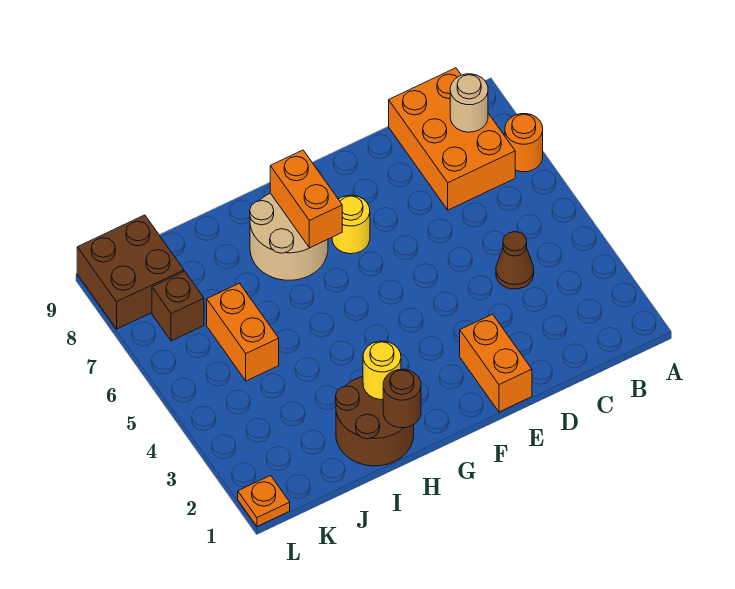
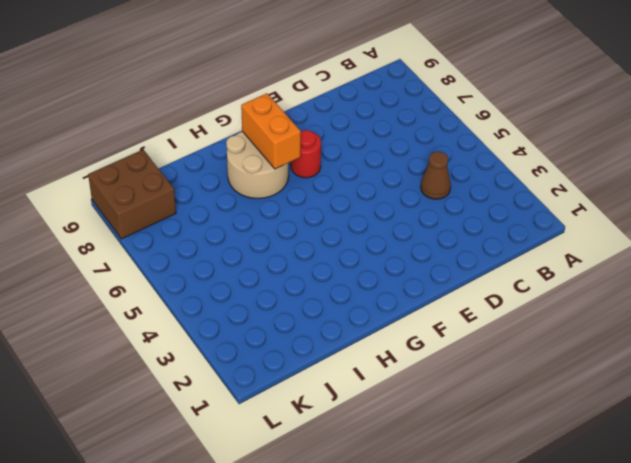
red 1x1 round brick [291,130,321,178] -> yellow 1x1 round brick [332,195,370,254]
none -> orange 1x1 round brick [505,114,543,172]
none -> orange 2x3 brick [389,68,515,210]
none -> orange 1x2 brick [460,314,532,412]

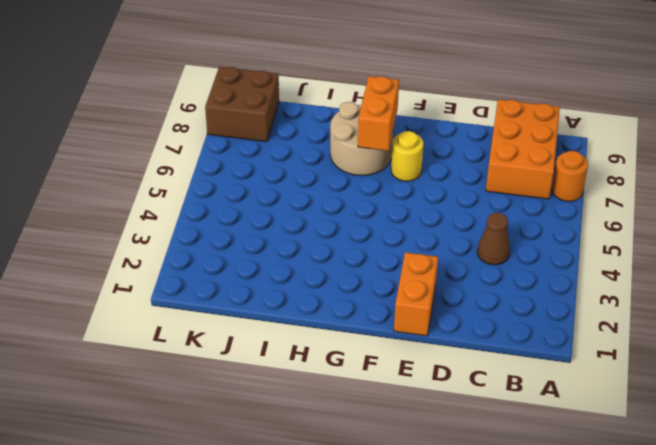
none -> brown 2x2 round brick [335,377,414,466]
none -> orange 1x2 brick [207,283,279,381]
none -> brown 1x1 brick [152,272,204,341]

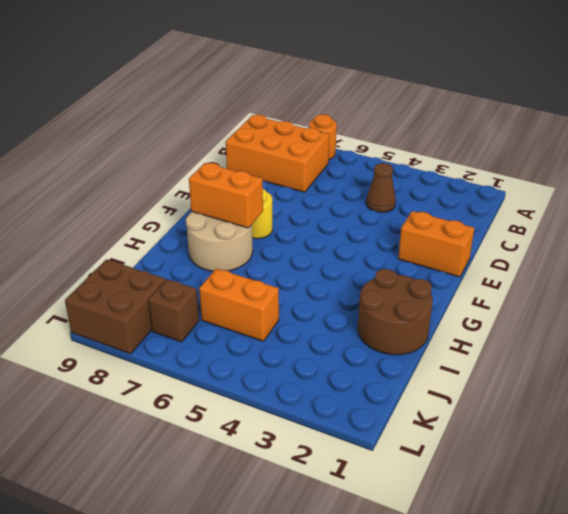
none -> orange 1x1 plate [238,475,290,526]
none -> tan 1x1 round brick [450,74,488,132]
none -> brown 1x1 round brick [383,369,421,428]

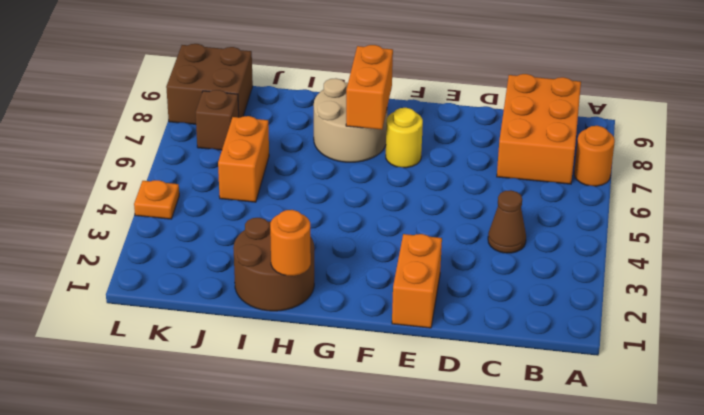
orange 1x1 round brick [270,210,311,276] -> brown 1x1 round brick [383,369,421,428]
orange 1x1 plate [134,180,179,219] -> orange 1x1 plate moved to [238,475,290,526]
none -> tan 1x1 round brick [450,74,488,132]
none -> yellow 1x1 round brick [363,341,401,400]

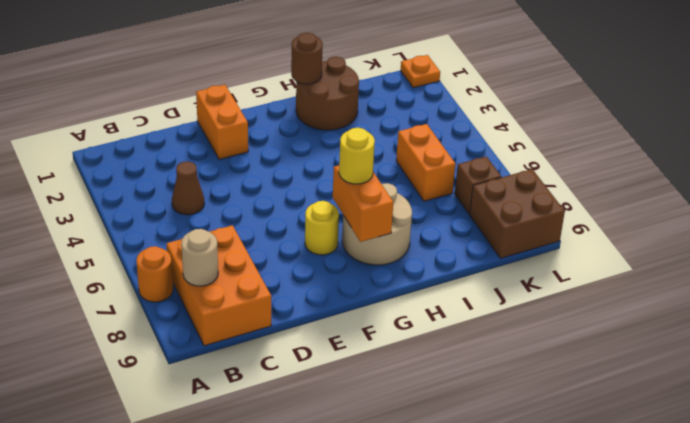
yellow 1x1 round brick [339,128,375,184] -> yellow 1x1 round brick moved to [363,341,401,400]

